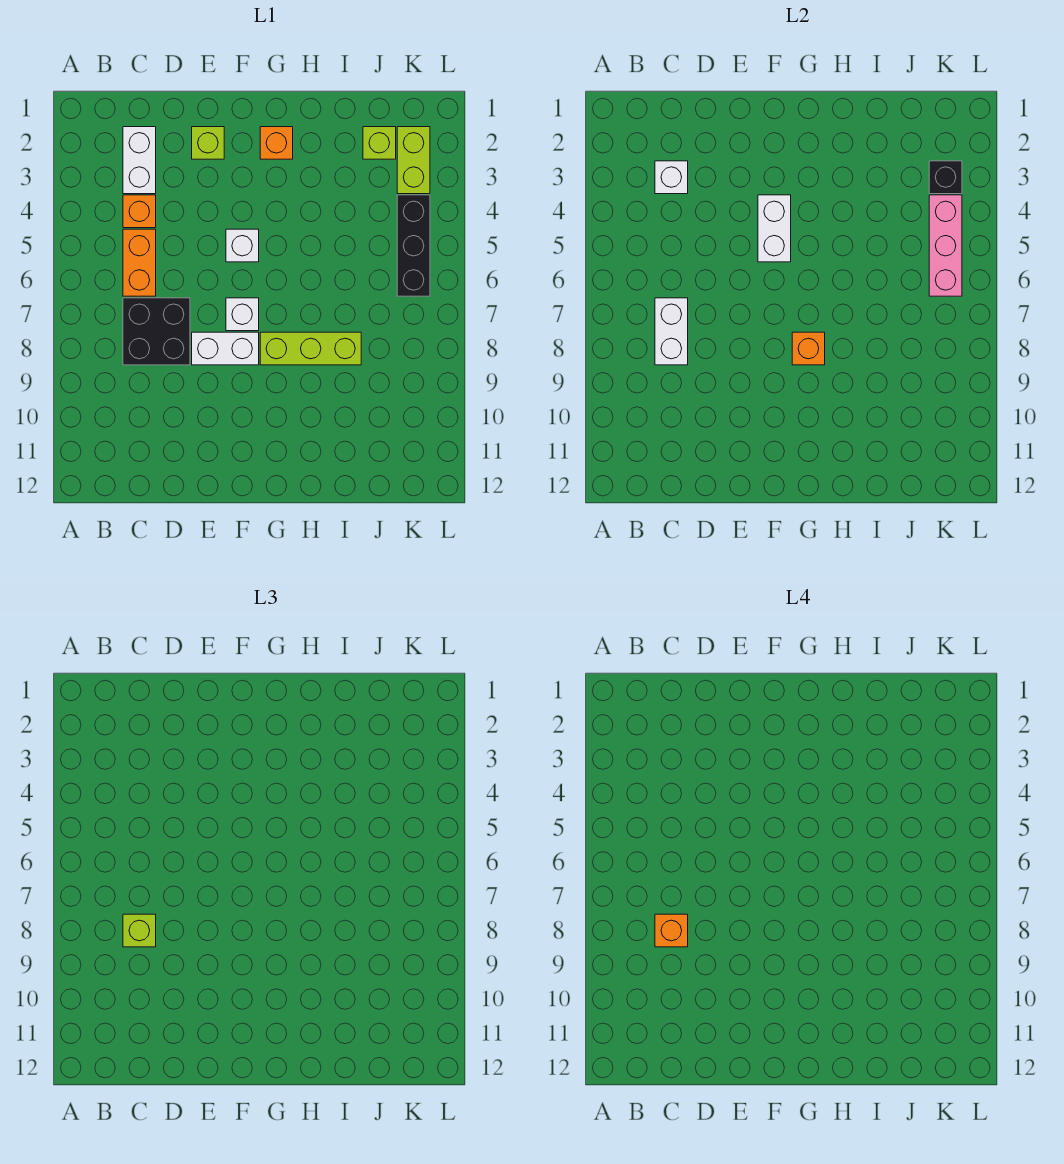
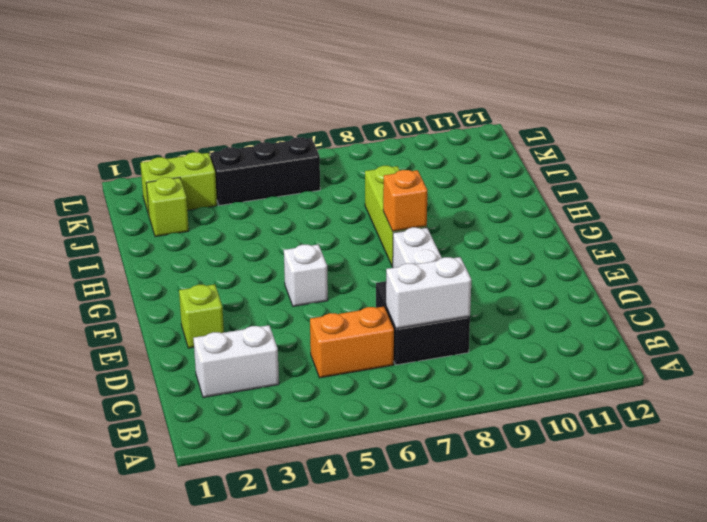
none -> orange 1x1 brick [123,195,156,228]
none -> white 1x1 brick [226,298,259,331]
none -> orange 1x1 brick [260,127,293,159]

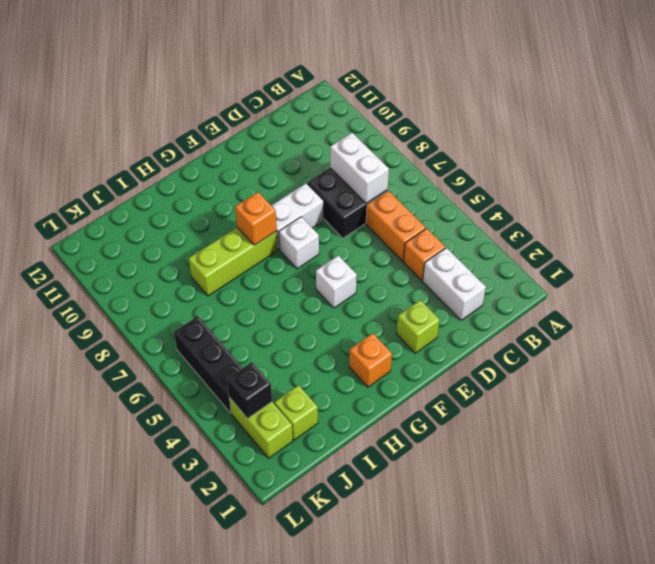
none -> white 1x1 brick [655,161,688,194]
none -> white 1x2 brick [758,195,791,262]
none -> pink 1x3 brick [929,195,962,296]

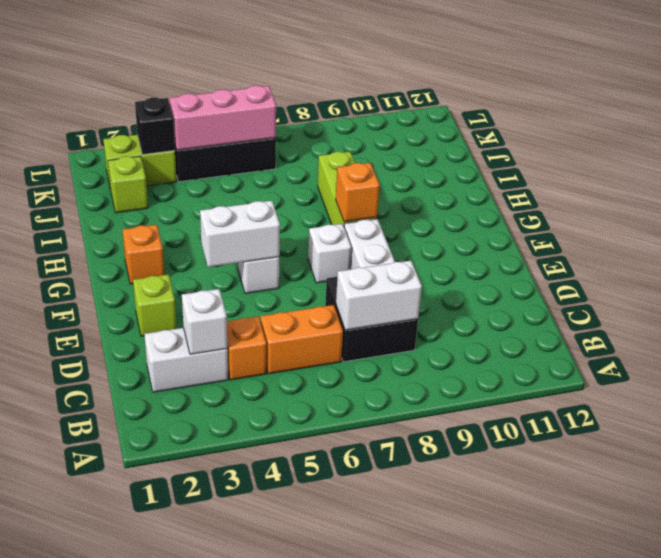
none -> lime 1x1 brick [123,914,156,947]
none -> orange 1x1 brick [655,914,688,947]

